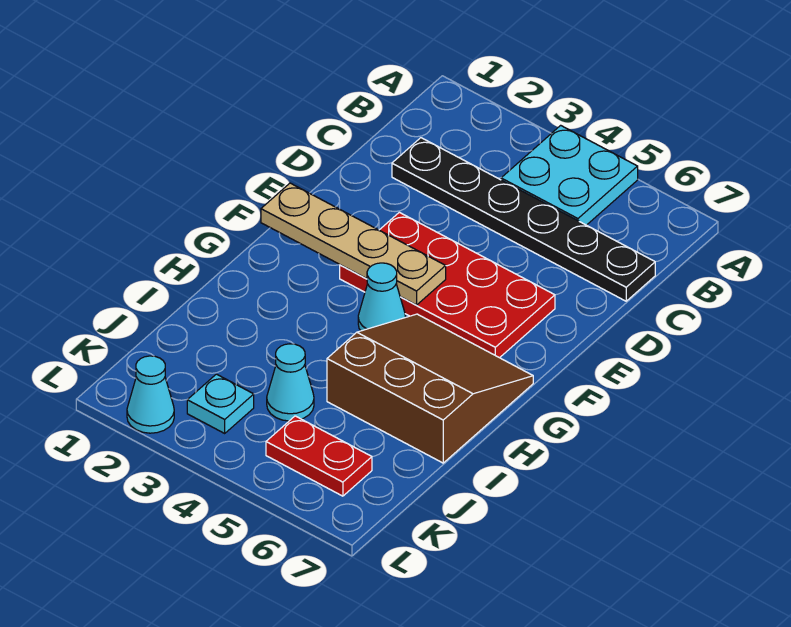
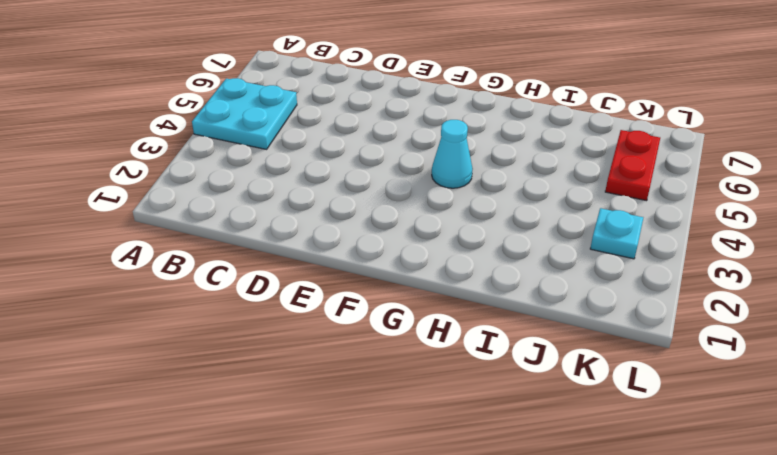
none -> black 1x6 plate [392,138,655,301]
none -> red 2x4 plate [340,212,555,358]

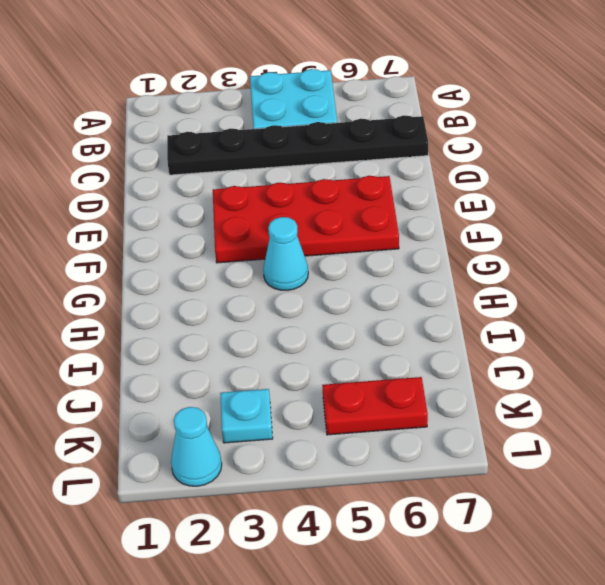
none -> brown 3x3 slope [327,314,533,463]
none -> cyan 1x1 cone [267,344,314,421]

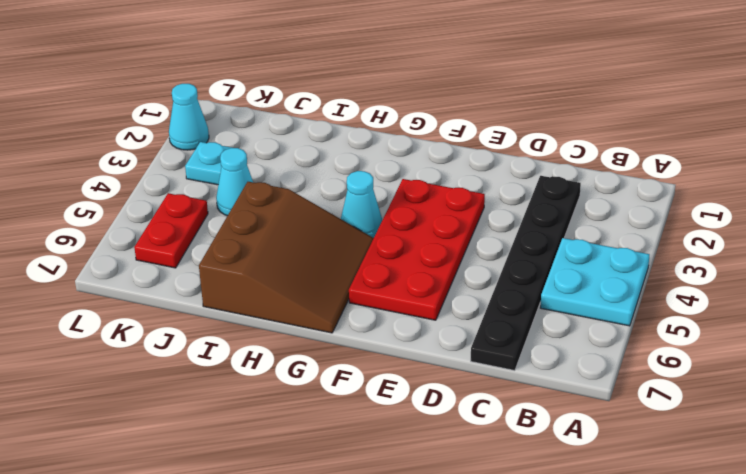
none -> tan 1x4 plate [261,183,446,305]

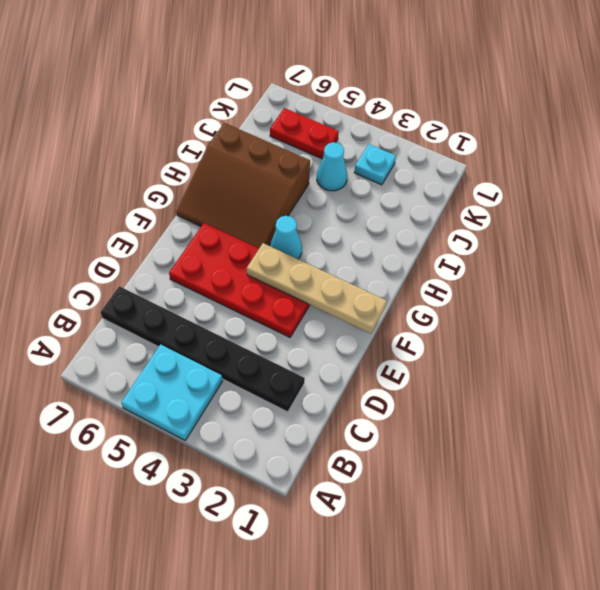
none -> cyan 1x1 cone [127,356,174,433]

